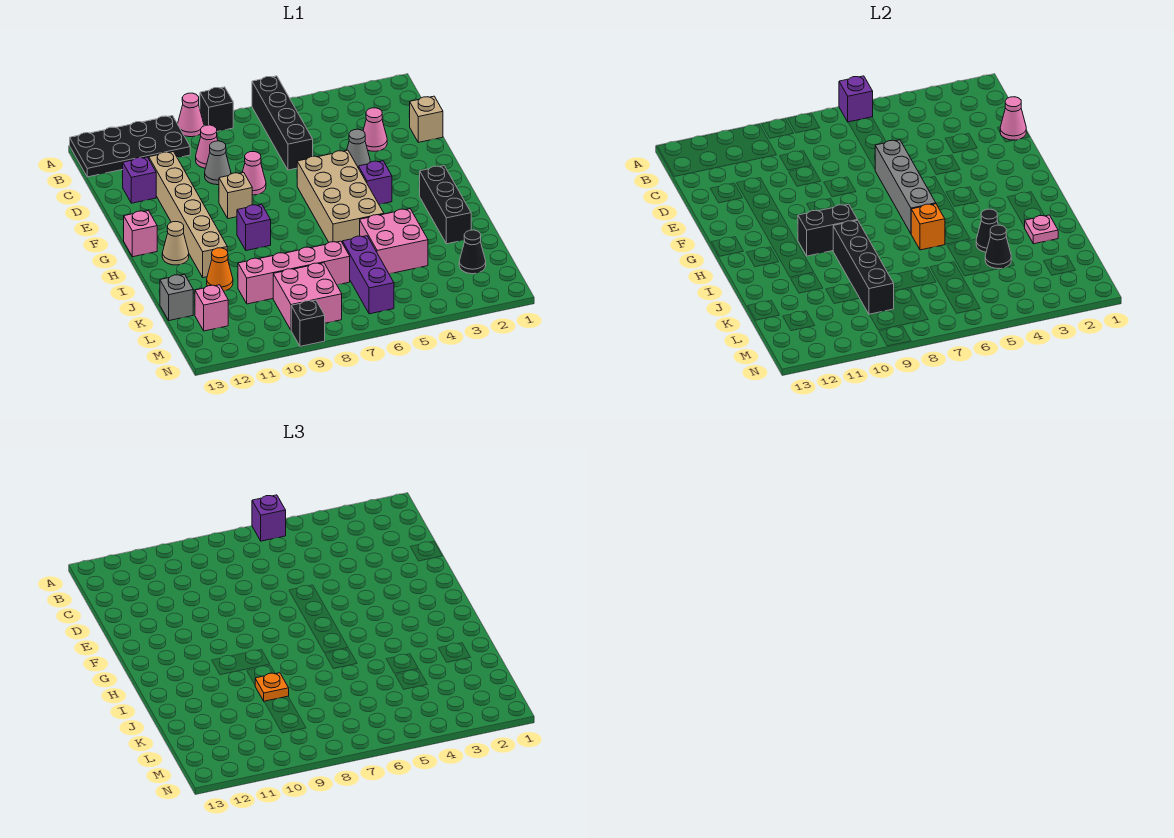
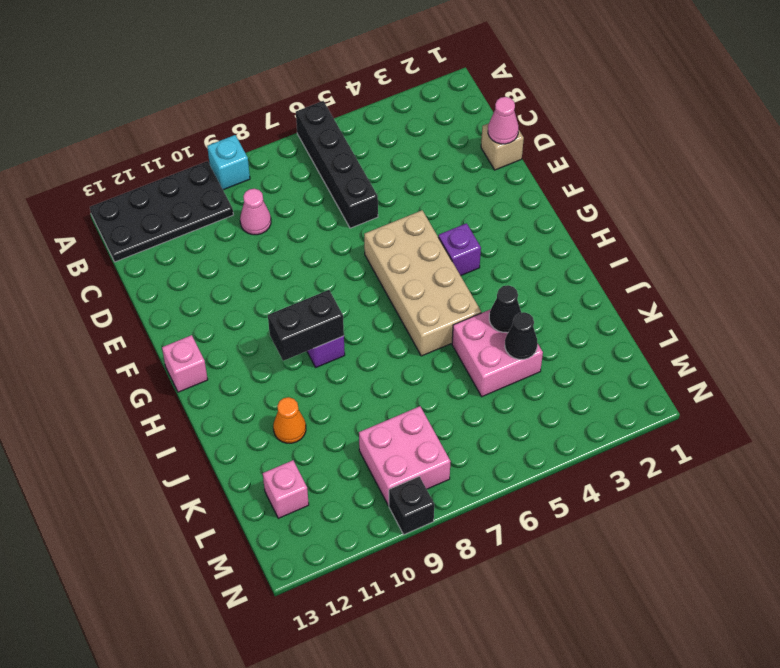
cyan 1x1 brick [207,135,250,190] -> pink 1x1 cone [178,93,204,137]
none -> black 1x1 brick [200,87,233,131]
none -> pink 1x1 cone [363,108,387,151]
none -> grey 1x1 cone [205,141,231,185]
none -> tan 1x6 brick [149,152,227,278]

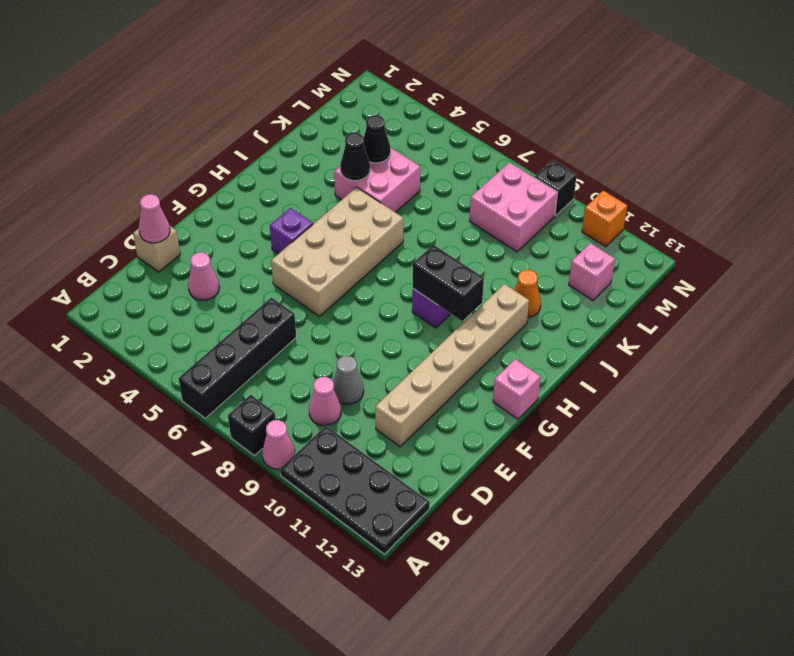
orange 1x1 brick [582,191,627,247] -> orange 1x1 brick moved to [911,204,945,250]
none -> purple 1x1 brick [122,157,156,203]
none -> grey 1x1 cone [347,129,370,168]
none -> pink 1x1 cone [242,152,266,195]
none -> tan 1x1 brick [219,172,252,219]

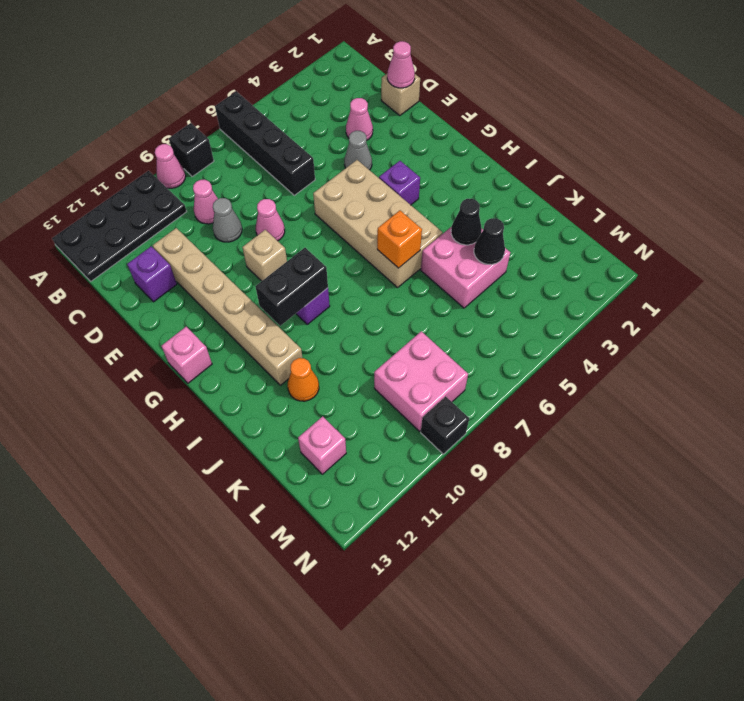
none -> black 1x3 brick [419,166,471,244]
none -> tan 1x1 cone [162,222,189,265]
none -> purple 1x3 brick [342,236,394,314]
none -> pink 1x4 brick [238,241,350,304]

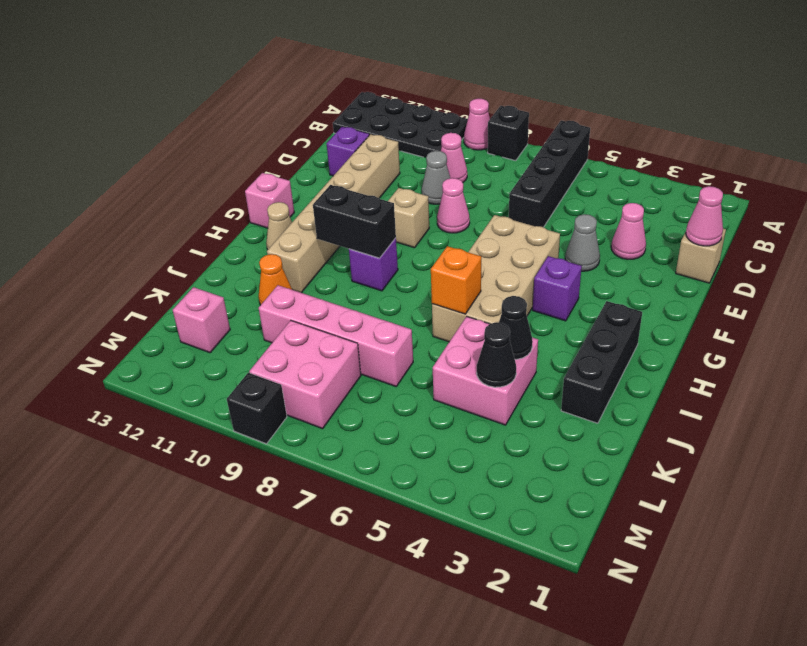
none -> purple 1x3 brick [342,236,394,314]
none -> grey 1x1 brick [160,274,193,321]
none -> black 1x1 cone [459,230,486,274]
none -> purple 1x1 brick [839,76,873,122]

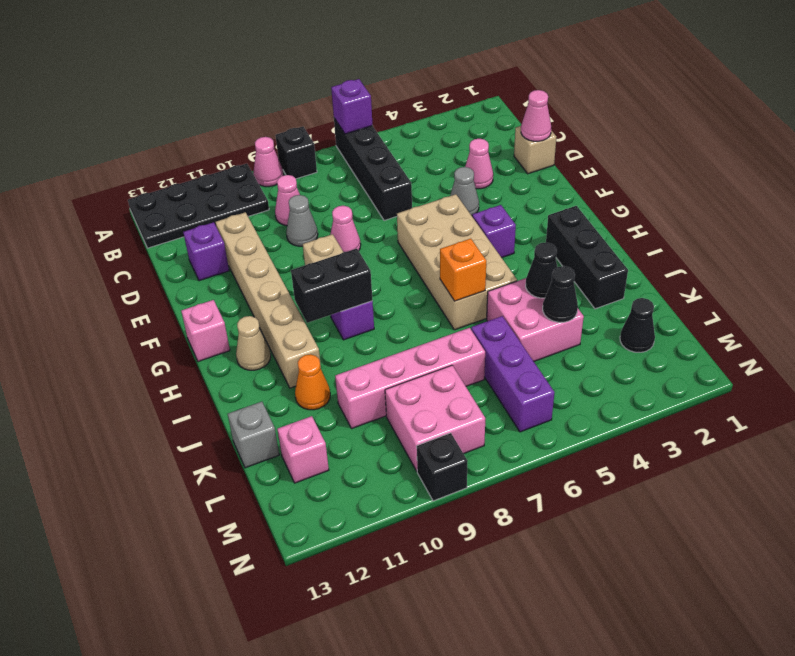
none -> grey 1x4 brick [875,140,936,233]
none -> black 1x4 brick [833,220,894,314]
none -> pink 1x1 plate [1025,215,1058,244]
none -> purple 1x1 brick [252,495,286,541]

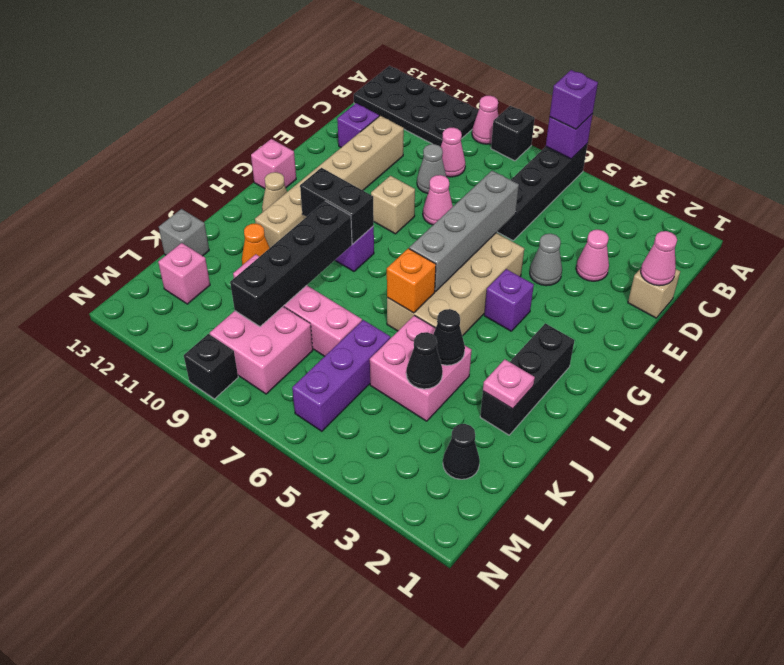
none -> orange 1x1 plate [255,673,289,702]

